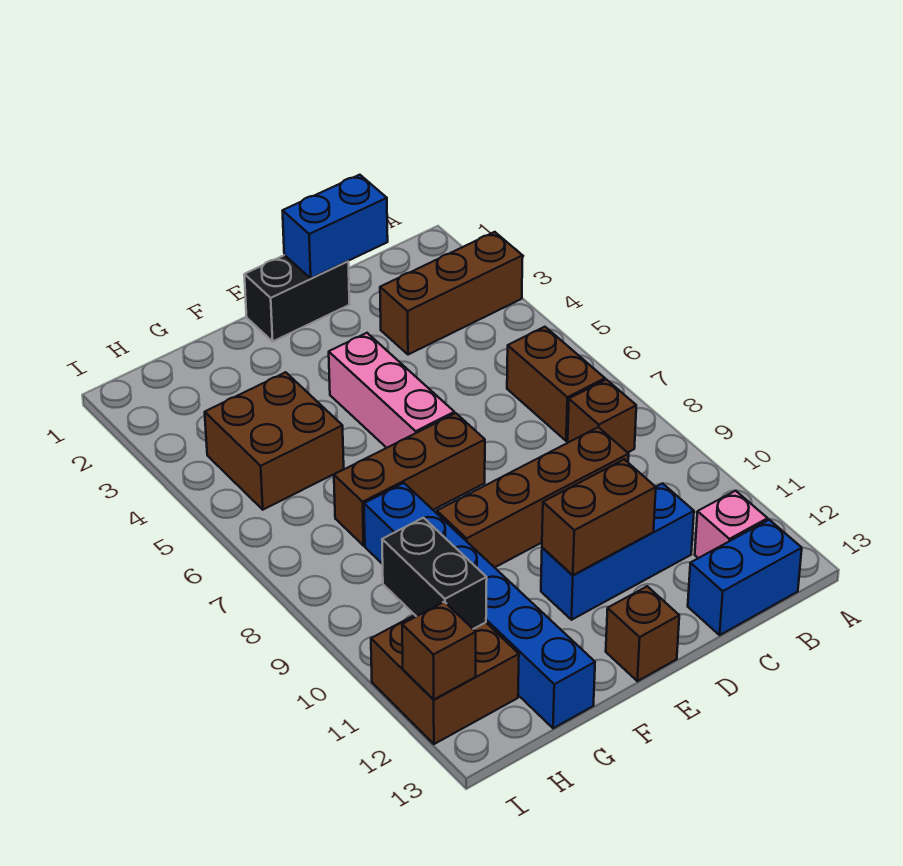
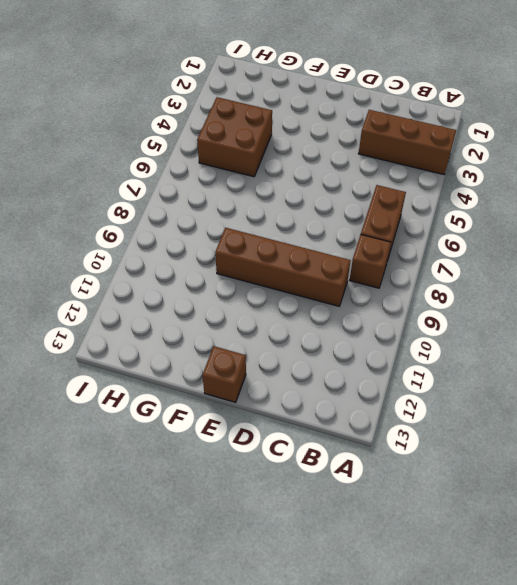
none -> pink 1x1 brick [695,491,768,558]
none -> blue 1x2 brick [688,520,802,635]
none -> blue 1x3 brick [541,483,694,620]

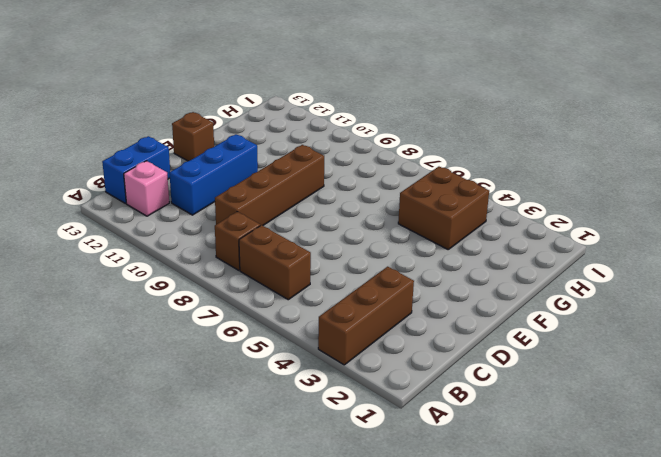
none -> black 1x2 brick [244,255,350,341]
none -> pink 1x3 brick [329,333,454,448]
none -> brown 1x3 brick [334,413,485,546]

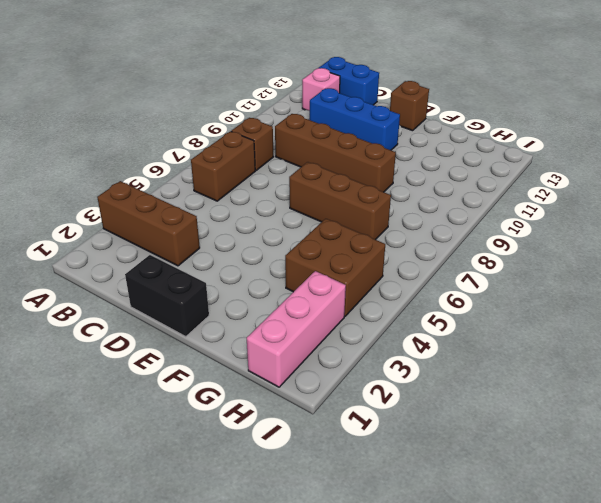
pink 1x3 brick [247,271,346,387] -> pink 1x3 brick moved to [329,333,454,448]
none -> blue 1x6 brick [364,483,595,728]
none -> brown 2x2 brick [371,615,519,744]
none -> blue 1x2 brick [283,175,388,278]

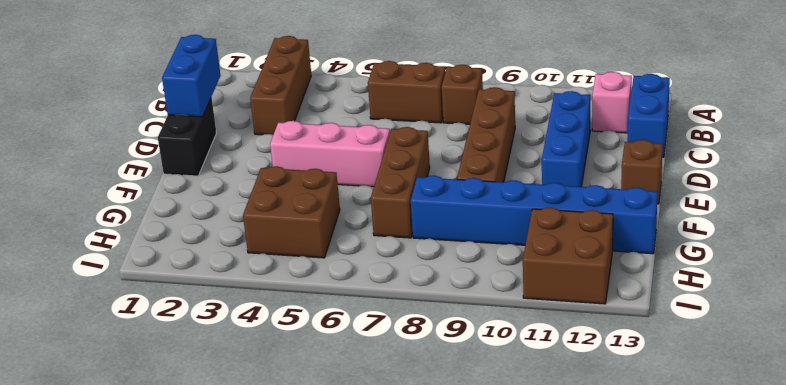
none -> brown 1x2 brick [542,459,656,575]
none -> black 1x2 brick [382,518,487,629]
none -> brown 1x1 brick [402,602,476,700]

